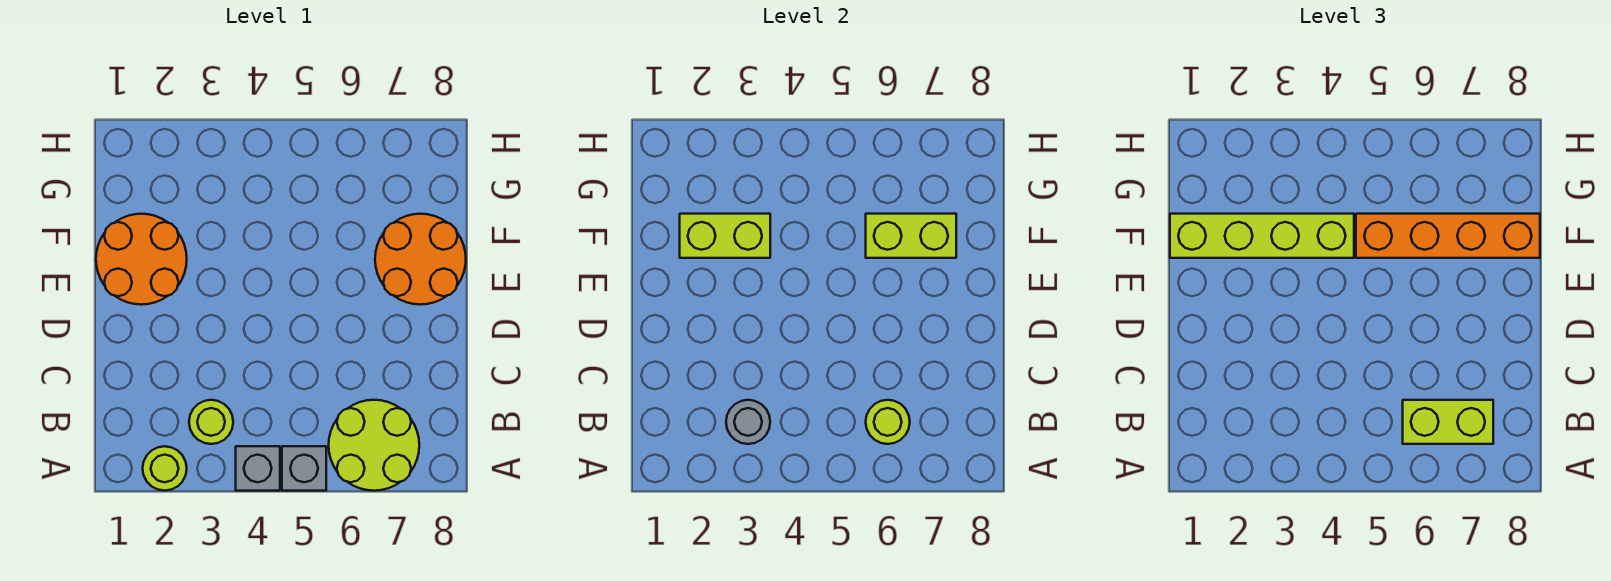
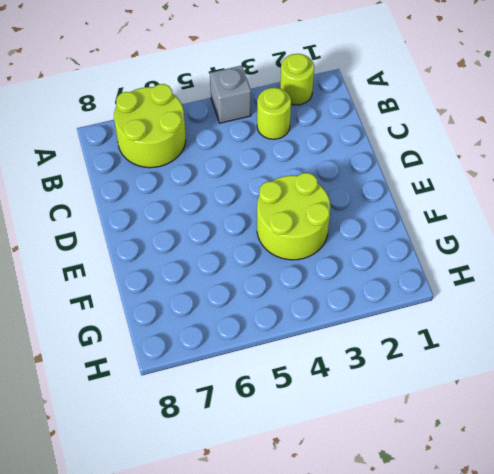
lime 2x2 round brick [257,173,331,260] -> none
none -> grey 1x1 brick [282,446,326,491]
none -> orange 2x2 round brick [96,214,187,305]
none -> orange 2x2 round brick [375,214,466,305]

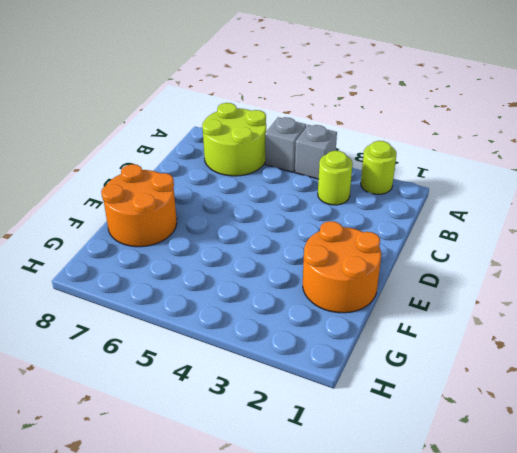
none -> grey 1x1 round brick [726,400,770,444]
none -> lime 1x1 round brick [866,400,910,444]
none -> lime 1x2 brick [680,214,770,258]

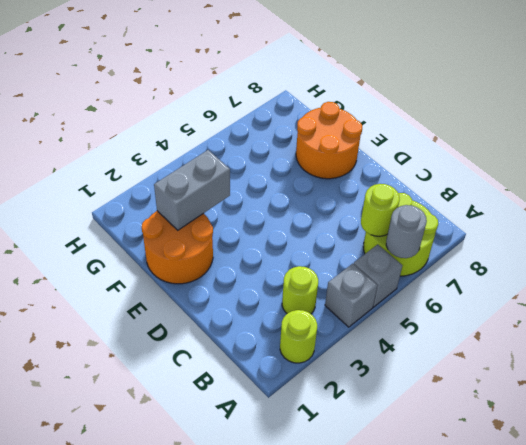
grey 1x1 round brick [386,205,427,258] -> grey 1x1 round brick moved to [726,400,770,444]
grey 1x2 brick [154,150,230,230] -> lime 1x2 brick [680,214,770,258]
none -> lime 1x2 brick [866,214,956,258]
none -> lime 1x2 brick [1403,400,1493,444]
none -> lime 1x4 brick [1170,214,1354,258]

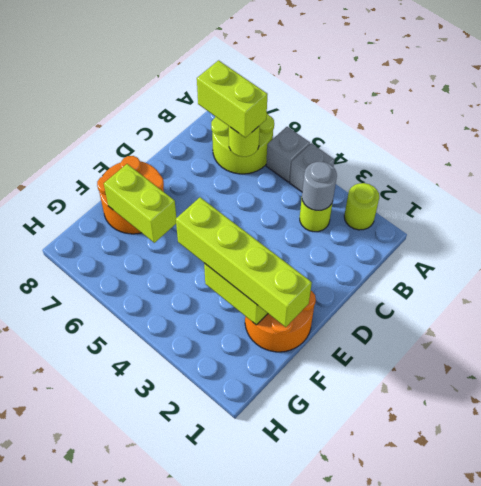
none -> orange 1x4 brick [1356,214,1540,258]

